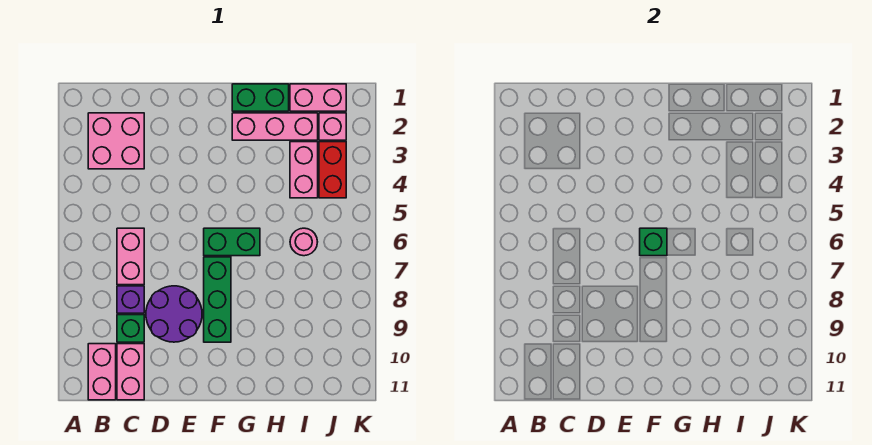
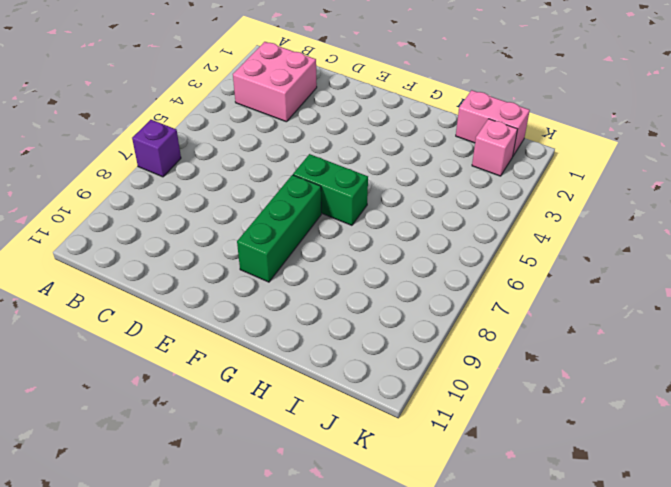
purple 1x1 brick [132,120,181,177] -> purple 1x1 brick moved to [117,286,144,313]
none -> pink 1x2 brick [88,344,116,400]
none -> pink 1x2 brick [117,228,144,285]
none -> green 1x1 brick [117,315,144,342]

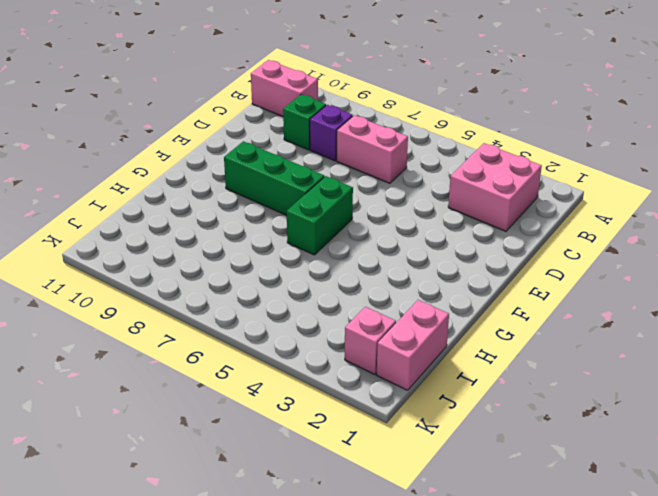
none -> pink 1x2 brick [117,344,144,400]
none -> purple 2x2 round brick [146,286,202,342]
none -> green 1x2 brick [232,84,289,111]

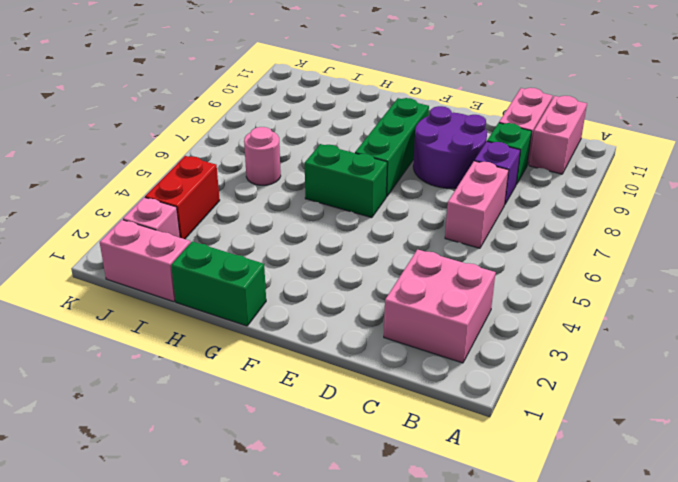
none -> pink 1x3 brick [232,113,318,140]
none -> pink 1x2 brick [290,142,318,198]
none -> green 1x1 brick [640,228,667,256]

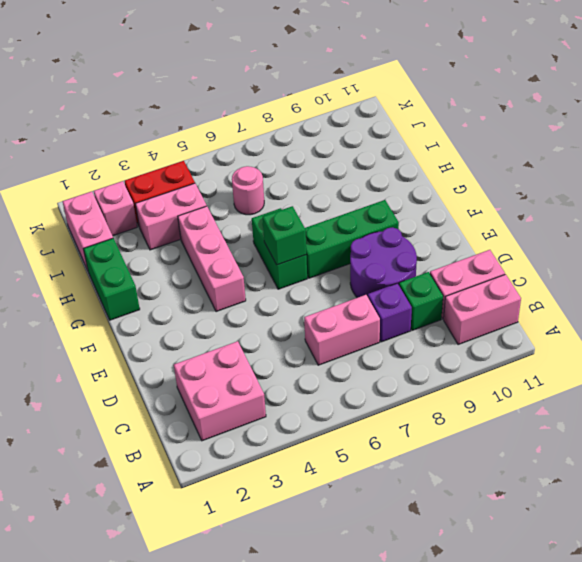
pink 1x3 brick [178,206,246,312] -> pink 1x3 brick moved to [232,113,318,140]

